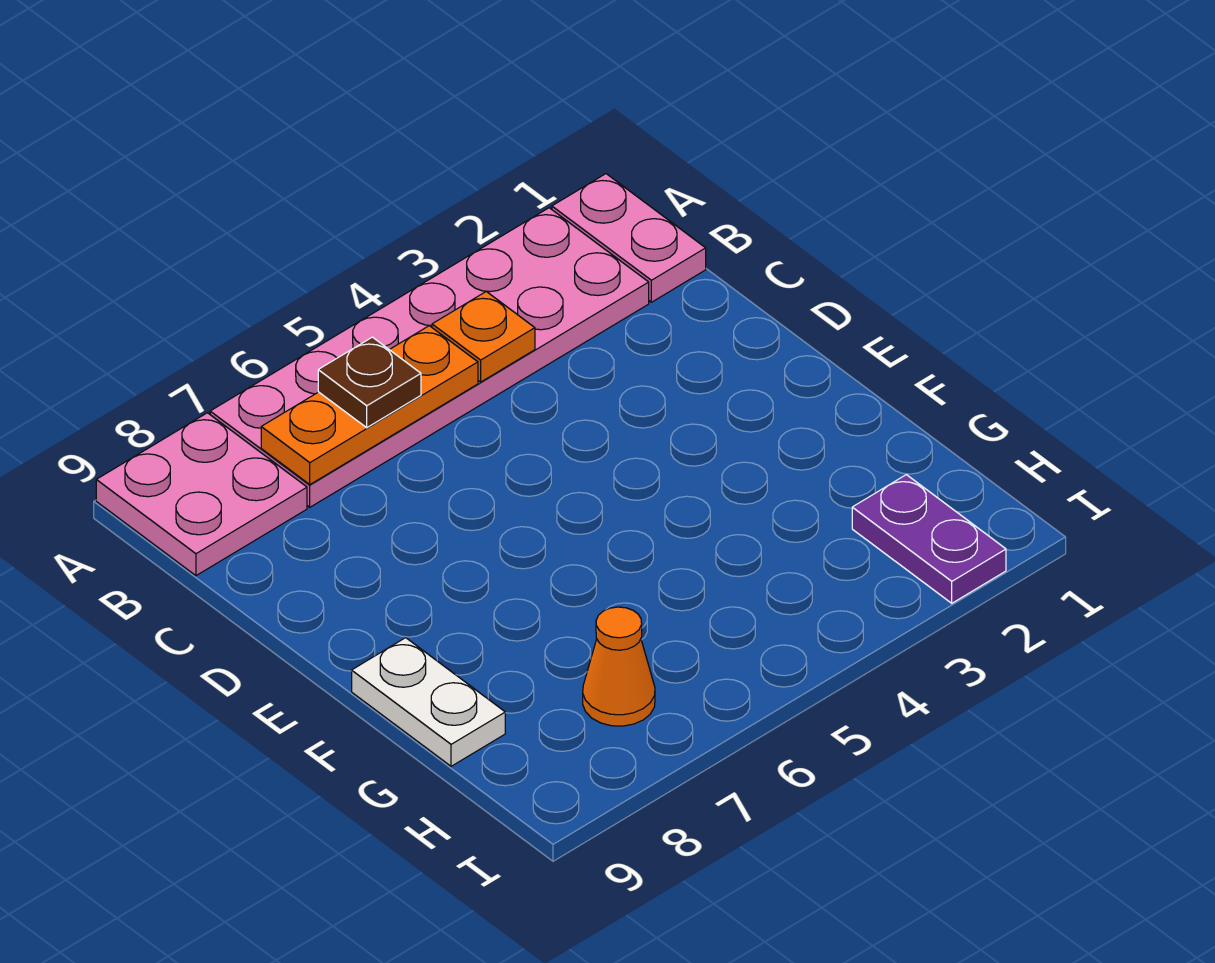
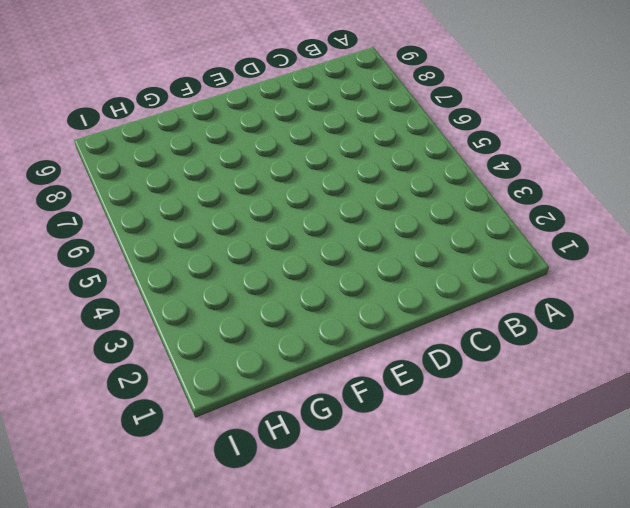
none -> pink 1x2 plate [552,174,706,302]
none -> pink 2x6 plate [210,208,649,507]

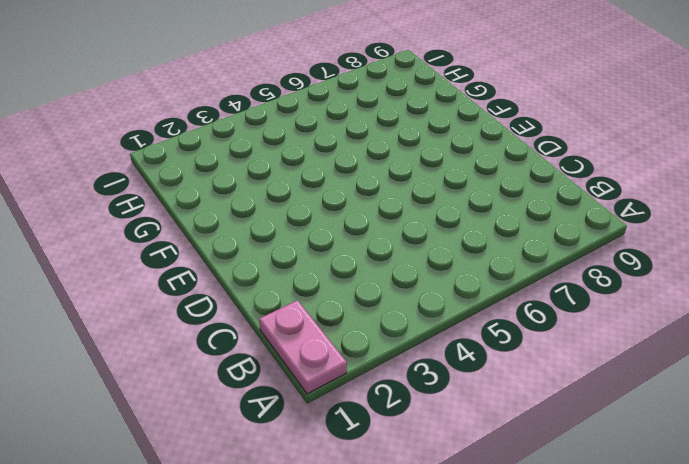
none -> pink 2x6 plate [210,208,649,507]
none -> pink 2x2 plate [96,413,307,576]

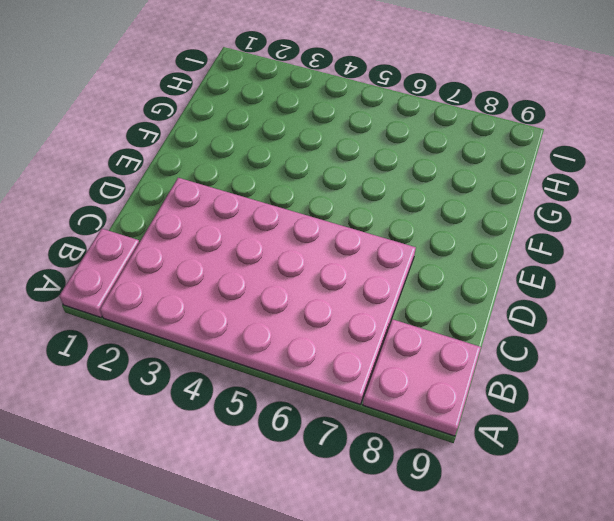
pink 4x6 plate [100,178,416,404] -> pink 2x6 plate [210,208,649,507]
none -> white 1x2 plate [352,638,505,766]
none -> purple 1x2 plate [852,475,1006,603]

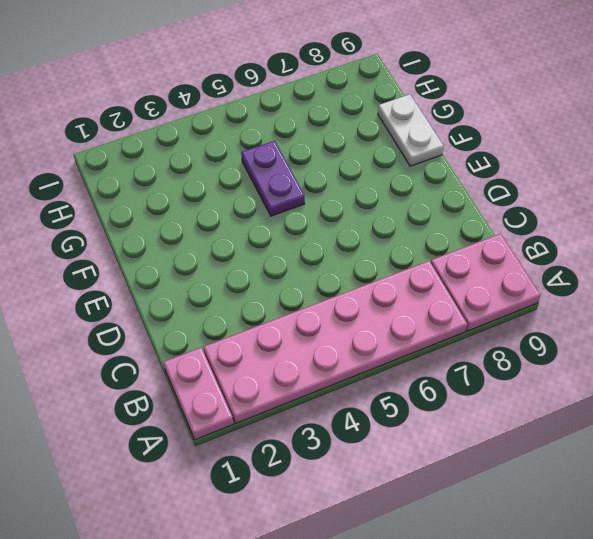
purple 1x2 plate [241,141,305,216] -> purple 1x2 plate moved to [852,475,1006,603]
none -> orange 1x1 cone [583,607,655,726]
none -> orange 1x1 plate [432,291,535,382]

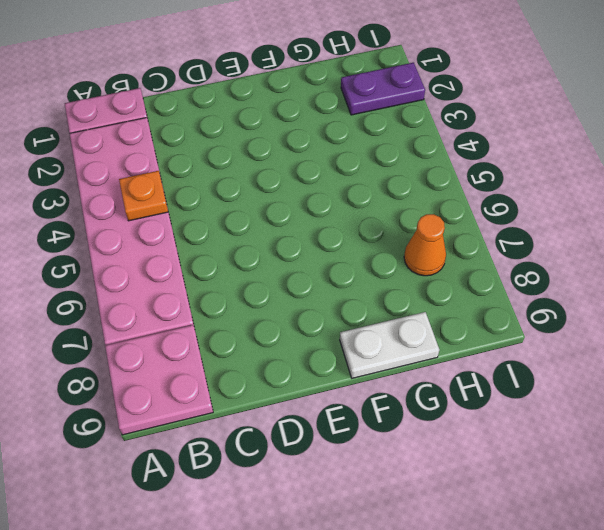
none -> orange 1x3 plate [261,326,478,484]
none -> brown 1x1 plate [318,337,421,428]

